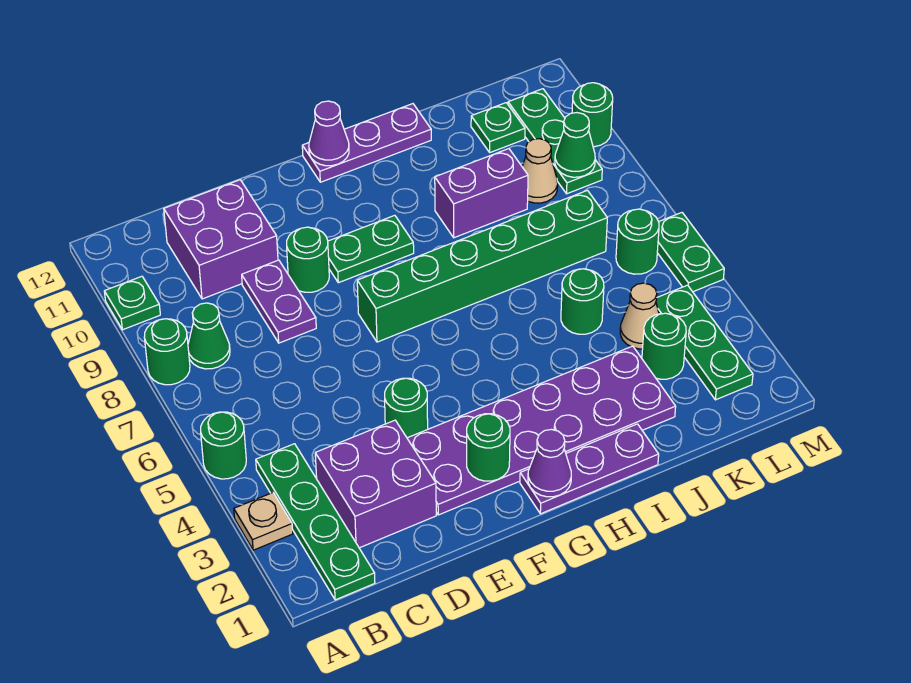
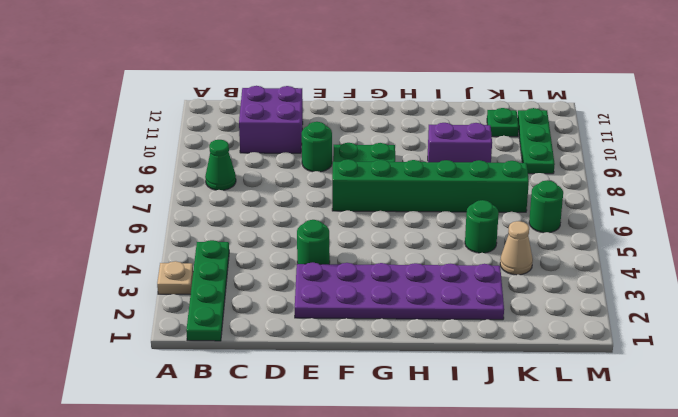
none -> green 1x1 round brick [201,412,246,479]
none -> green 1x1 round brick [144,319,190,385]
none -> green 1x1 plate [104,276,160,330]
none -> purple 2x2 brick [315,420,436,548]

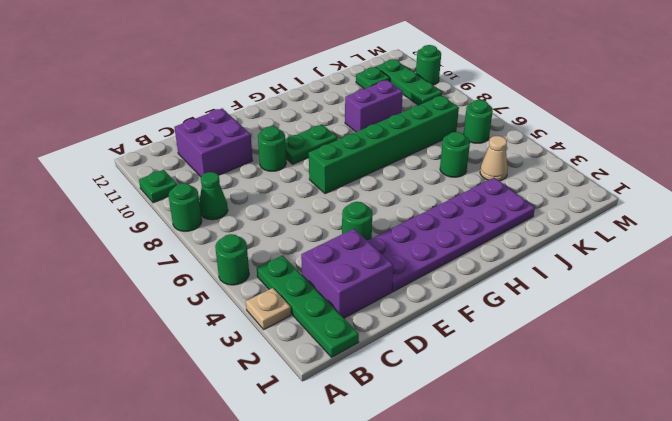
none -> purple 1x2 plate [242,260,316,343]
none -> purple 1x3 plate [520,424,659,514]
none -> purple 1x3 plate [302,104,431,182]
none -> green 1x1 round brick [642,313,686,379]

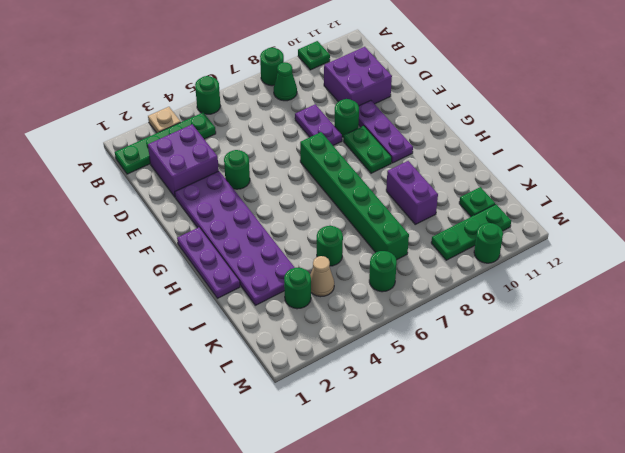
purple 1x2 plate [295,104,342,145] -> purple 1x2 plate turned to [242,260,316,343]
purple 1x3 plate [359,100,413,163] -> purple 1x3 plate moved to [302,104,431,182]
none -> tan 1x1 cone [522,139,558,203]
none -> green 1x3 plate [656,285,753,400]
none -> green 1x2 plate [657,213,724,292]
none -> green 1x1 round brick [467,414,510,481]

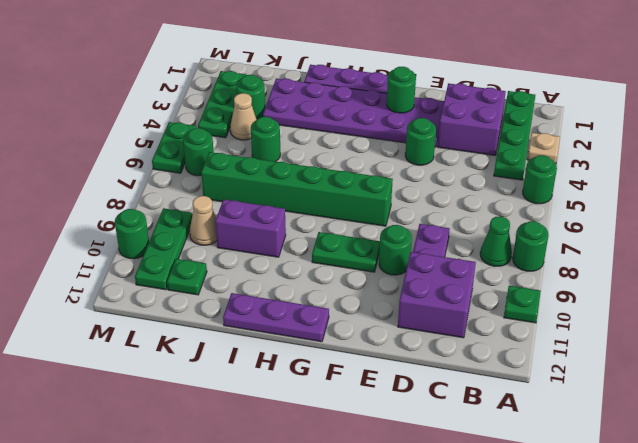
none -> purple 1x1 cone [528,429,571,497]
none -> purple 1x1 cone [309,101,349,166]
none -> green 1x1 cone [555,113,595,177]

